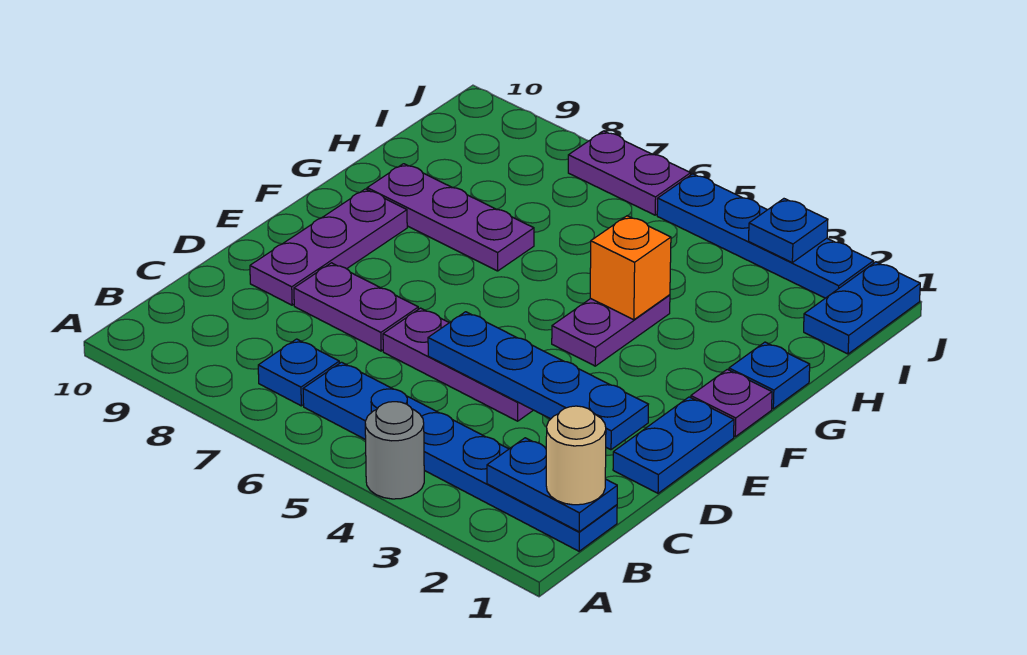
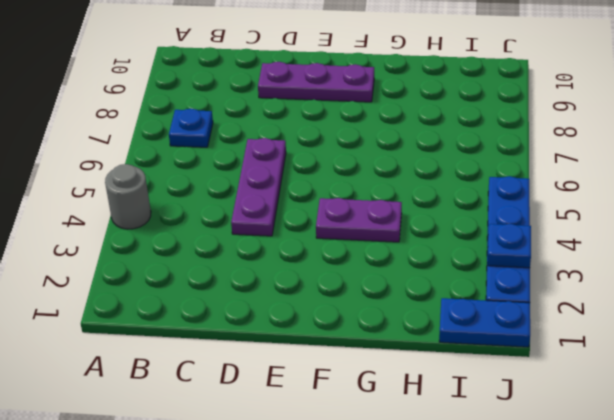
none -> blue 1x6 plate [303,362,617,551]
none -> blue 1x2 plate [613,397,734,493]
none -> purple 1x2 plate [294,263,418,351]

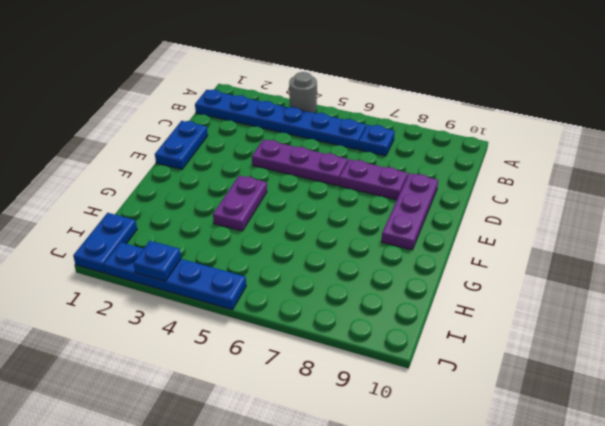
none -> purple 1x1 plate [691,369,772,437]
none -> blue 1x1 plate [729,342,810,409]
none -> purple 1x3 plate [367,164,534,271]

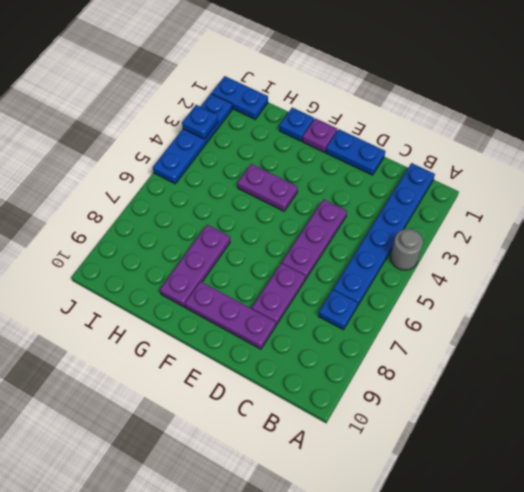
none -> purple 1x2 plate [568,131,691,215]
none -> blue 1x2 plate [487,438,617,532]
none -> blue 1x4 plate [428,312,648,450]

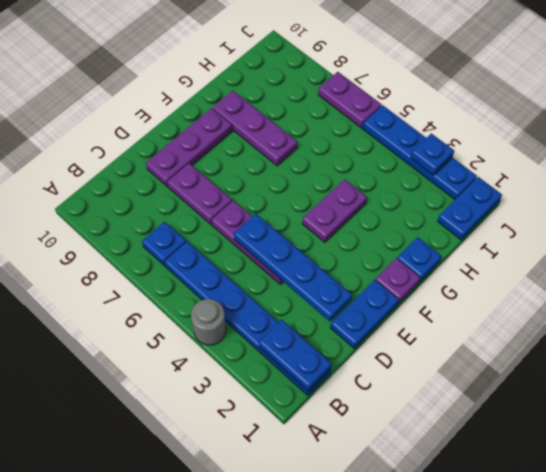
none -> orange 1x1 brick [590,216,671,320]
none -> tan 1x1 round brick [546,406,606,505]

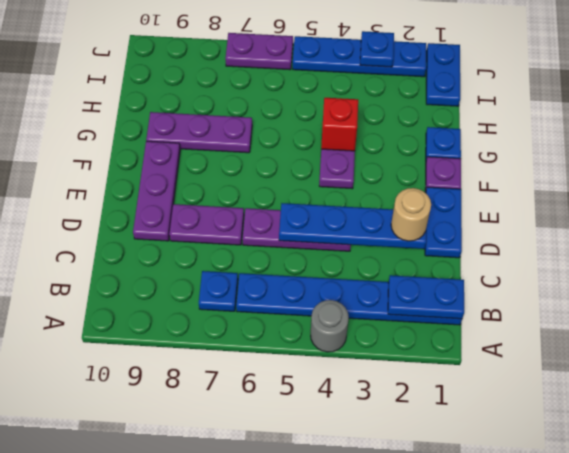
tan 1x1 round brick [391,188,431,241] -> tan 1x1 round brick moved to [546,406,606,505]
red 1x1 brick [321,98,358,151] -> orange 1x1 brick [590,216,671,320]

